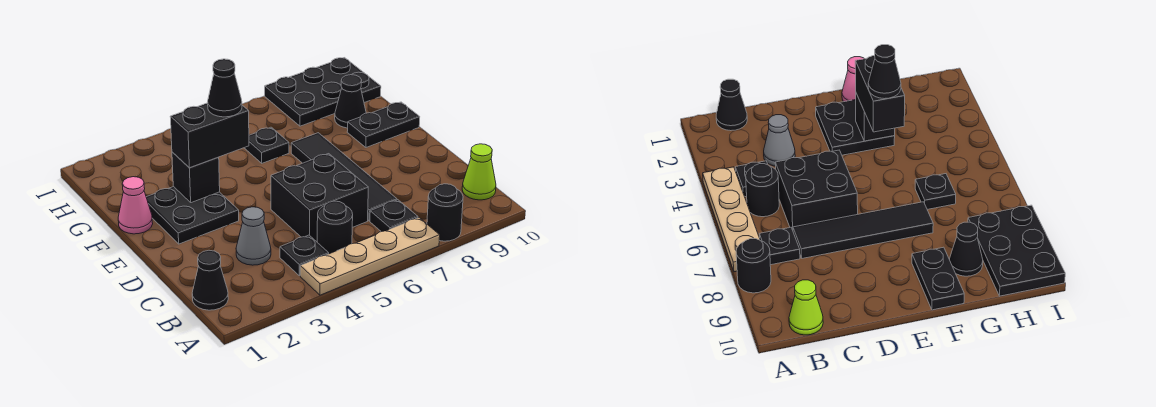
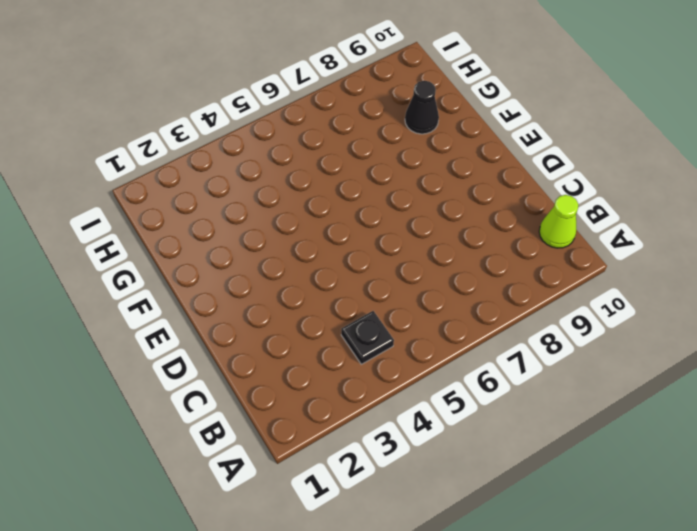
none -> tan 1x4 plate [300,218,440,295]
none -> black 1x1 round brick [427,184,463,241]
none -> black 1x1 cone [192,250,228,310]

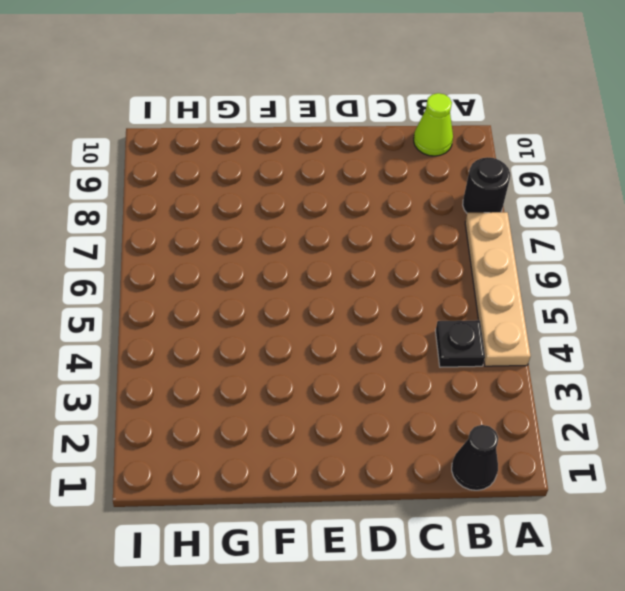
none -> black 1x1 round brick [317,201,353,254]
none -> black 1x1 plate [370,200,418,232]
none -> grey 1x1 cone [236,207,271,265]

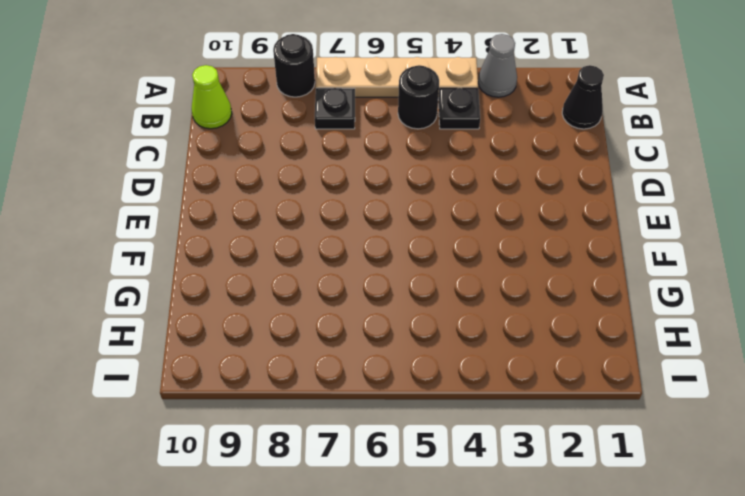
grey 1x1 cone [478,34,517,97] -> grey 1x1 cone moved to [236,207,271,265]
none -> black 2x2 brick [271,154,368,242]
none -> black 1x4 tile [291,133,397,221]
none -> black 2x2 plate [146,187,239,244]

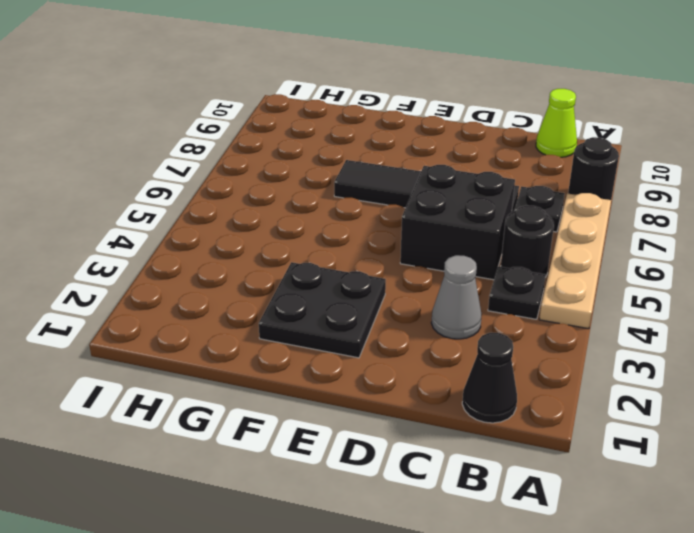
none -> pink 1x1 cone [118,177,153,234]
none -> black 1x2 plate [347,102,420,147]
none -> black 1x1 plate [245,127,289,163]

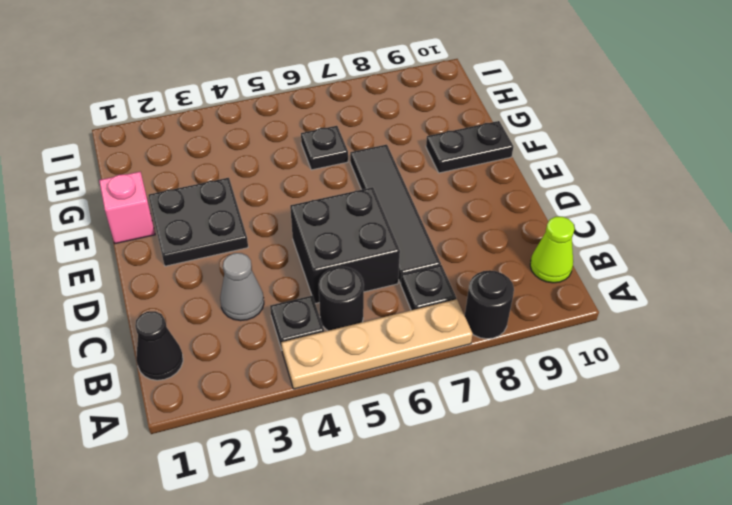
pink 1x1 brick [99,172,155,244] -> pink 1x1 cone [118,177,153,234]
none -> black 1x1 cone [335,75,366,128]
none -> black 2x3 plate [265,58,381,126]
none -> black 1x1 brick [172,152,220,203]

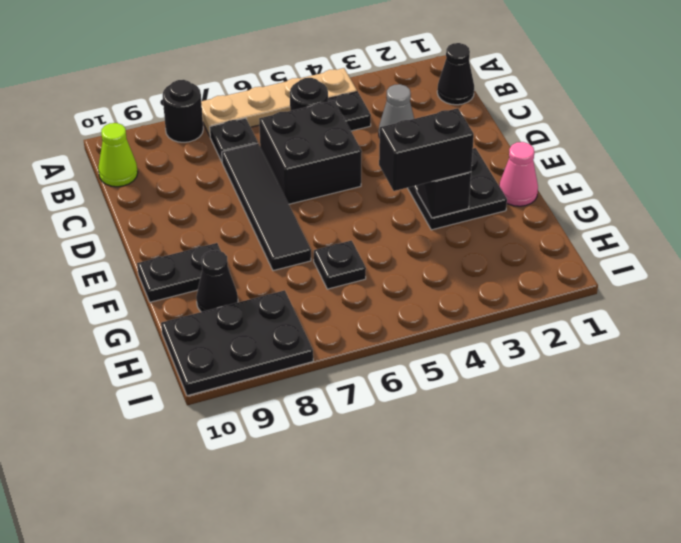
none -> black 1x1 cone [208,59,242,117]

